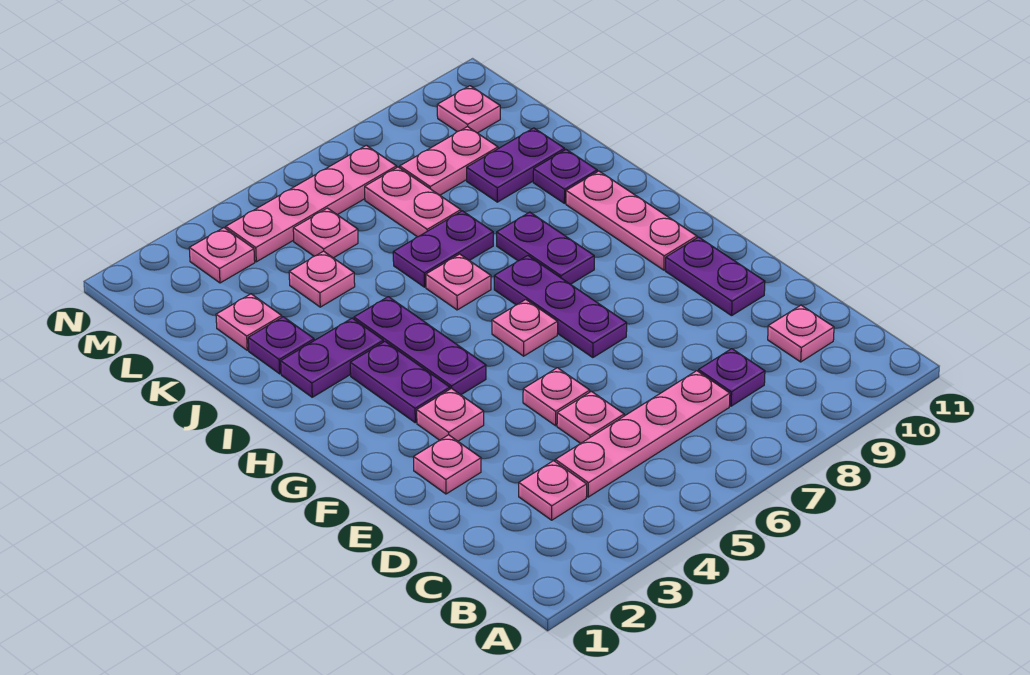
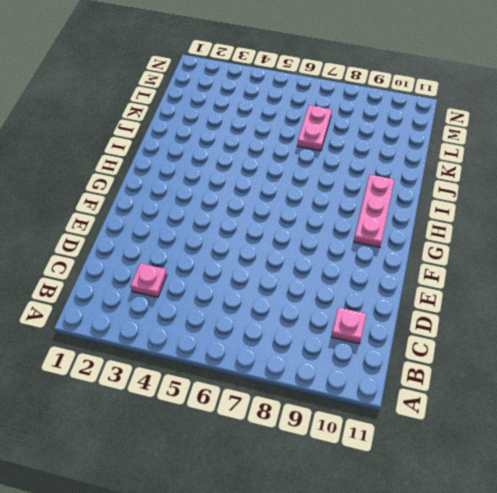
none -> pink 1x4 plate [555,371,730,497]
none -> purple 1x1 plate [698,349,765,406]
none -> pink 1x1 plate [557,391,624,443]

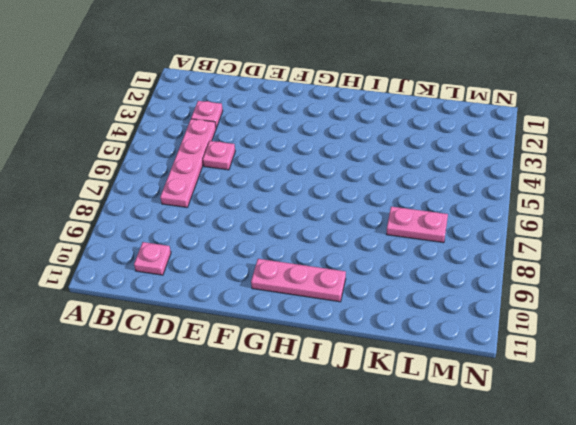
none -> purple 1x1 plate [698,349,765,406]
none -> pink 1x1 plate [414,435,481,494]
none -> pink 1x1 plate [523,368,590,426]

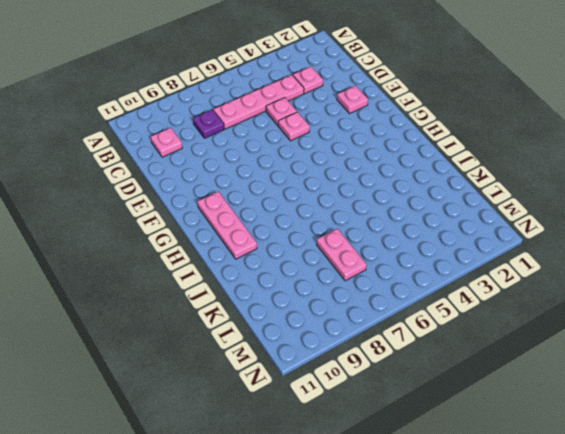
none -> purple 1x2 plate [665,237,765,316]
none -> pink 1x1 plate [417,388,484,441]
none -> purple 1x3 plate [494,256,627,358]

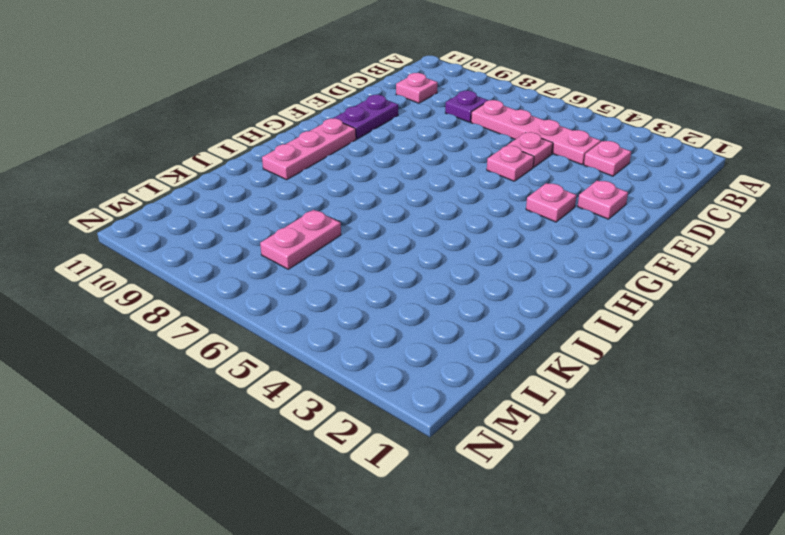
none -> purple 1x3 plate [494,256,627,358]
none -> purple 1x2 plate [350,342,450,423]
none -> purple 1x3 plate [354,297,486,395]

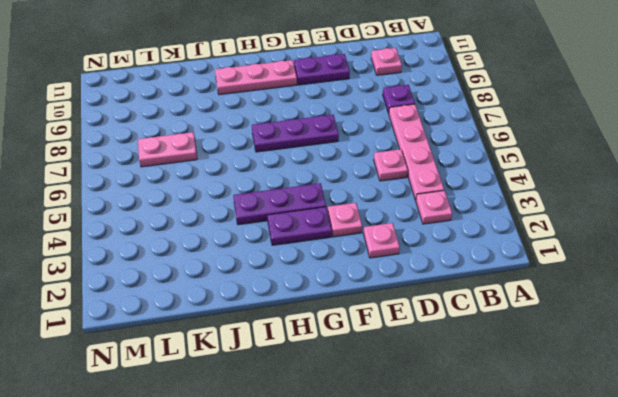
none -> pink 1x1 plate [523,368,590,426]
none -> pink 1x1 plate [492,299,558,356]
none -> purple 1x2 plate [497,212,594,284]

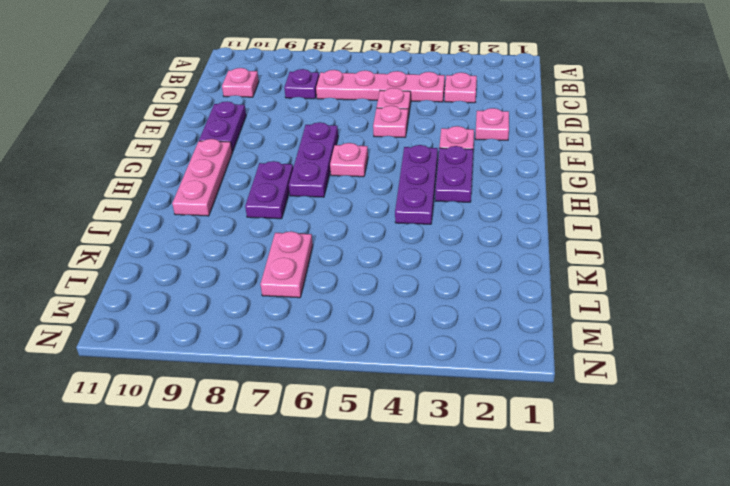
none -> purple 1x2 plate [281,318,383,397]
none -> pink 1x1 plate [426,254,491,310]
none -> purple 1x1 plate [248,317,314,374]

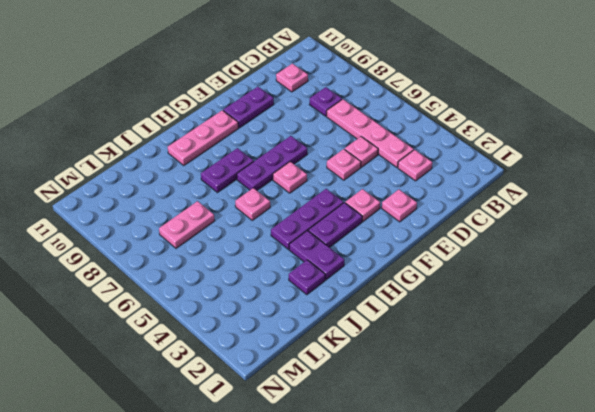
none -> purple 1x2 plate [393,211,493,287]
none -> purple 1x1 plate [533,150,597,203]
none -> pink 1x1 plate [216,294,282,350]

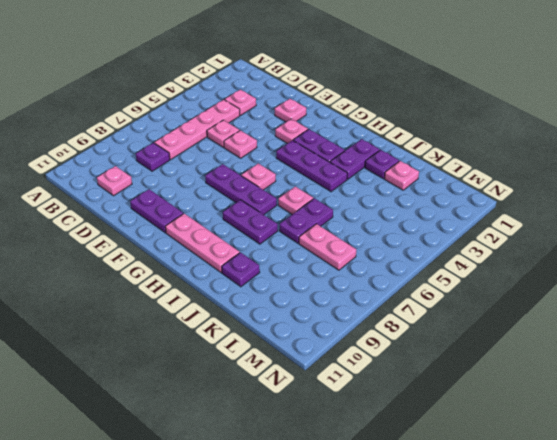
none -> pink 1x1 plate [289,251,355,307]
none -> purple 1x2 plate [467,128,565,202]
none -> pink 1x1 plate [293,208,358,258]

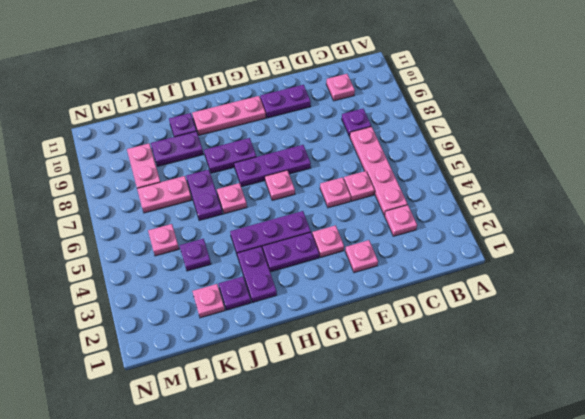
purple 1x2 plate [151,131,203,166] -> purple 1x2 plate turned to [467,128,565,202]
purple 1x1 plate [180,239,211,271] -> pink 1x1 plate [289,251,355,307]
none -> pink 1x1 plate [189,228,255,283]
none -> pink 1x4 plate [226,145,397,262]
none -> pink 1x1 plate [437,86,500,133]

